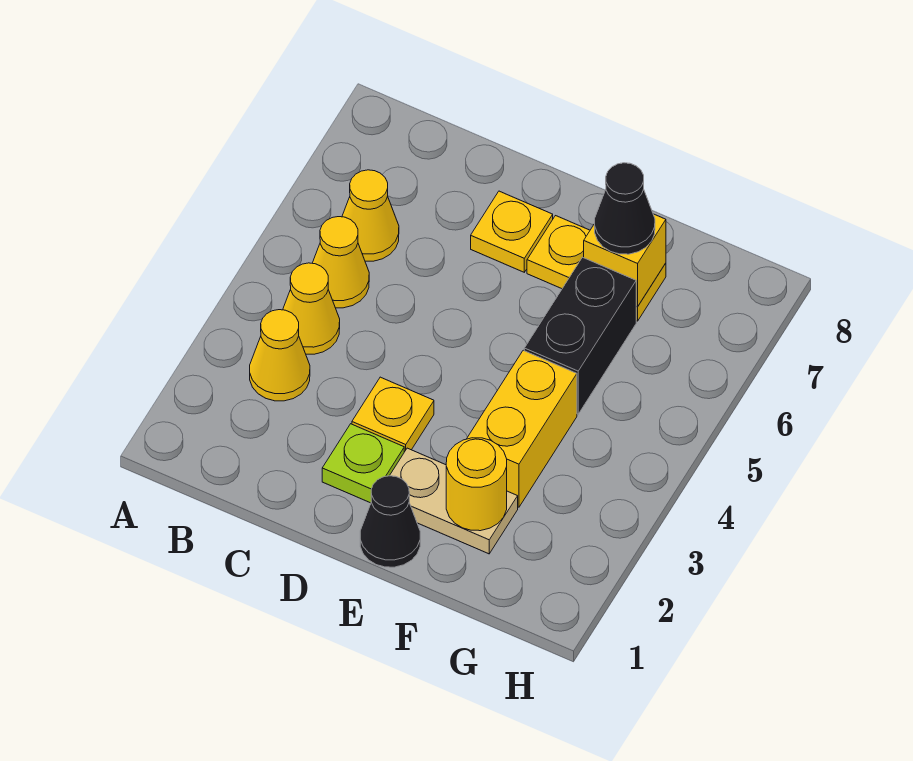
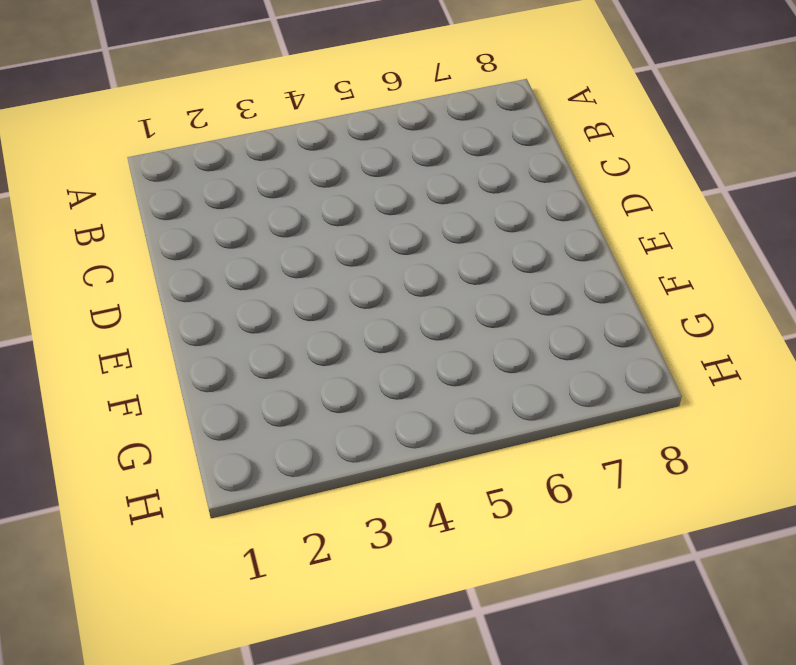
none -> yellow 1x1 cone [250,310,310,401]
none -> yellow 1x1 cone [283,263,340,354]
none -> yellow 1x1 cone [313,217,369,308]

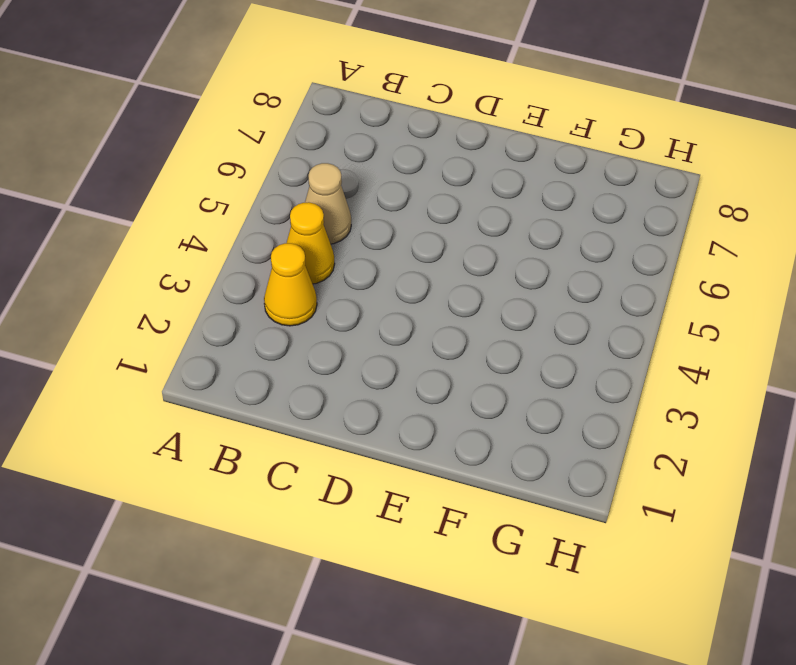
tan 1x1 cone [305,163,351,244] -> yellow 1x1 cone [313,217,369,308]
none -> yellow 1x1 cone [342,170,399,261]
none -> lime 1x1 plate [322,424,404,503]
none -> yellow 1x1 plate [352,377,434,452]

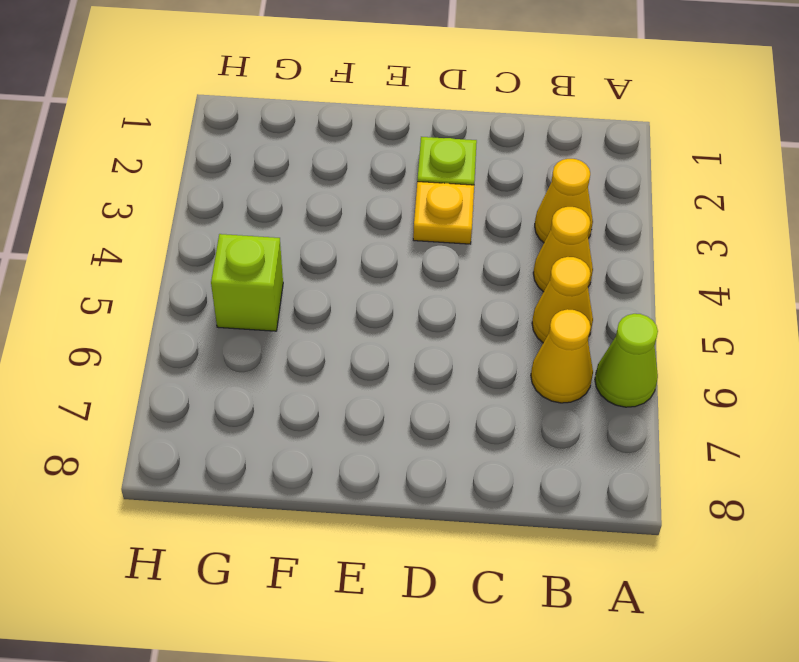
lime 1x1 cone [595,314,658,407] -> none
lime 1x1 brick [211,234,283,331] -> none
none -> yellow 1x1 plate [471,191,553,272]
none -> black 1x1 cone [360,476,420,567]
none -> tan 1x2 plate [390,448,518,554]

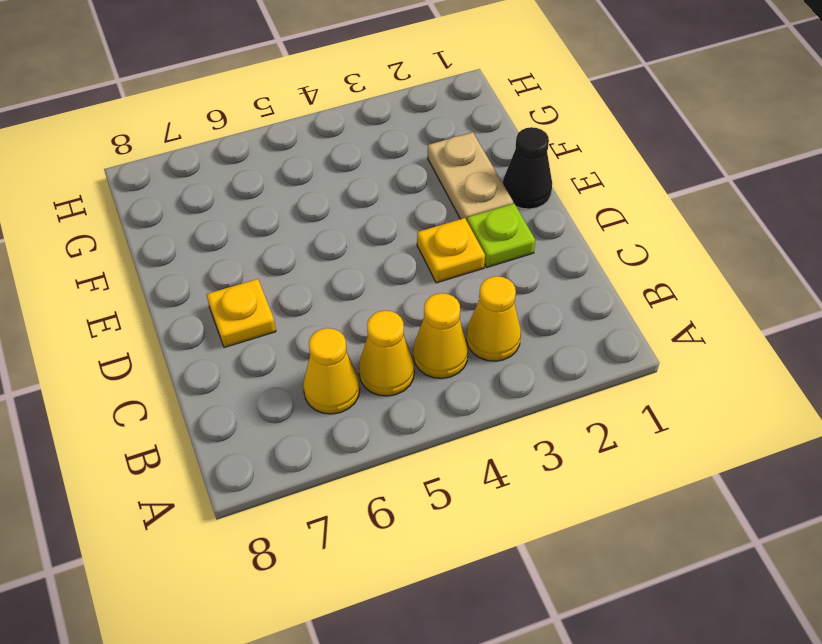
none -> yellow 1x2 plate [527,216,666,321]
none -> yellow 1x2 brick [467,350,577,507]
none -> black 1x2 brick [524,257,636,414]

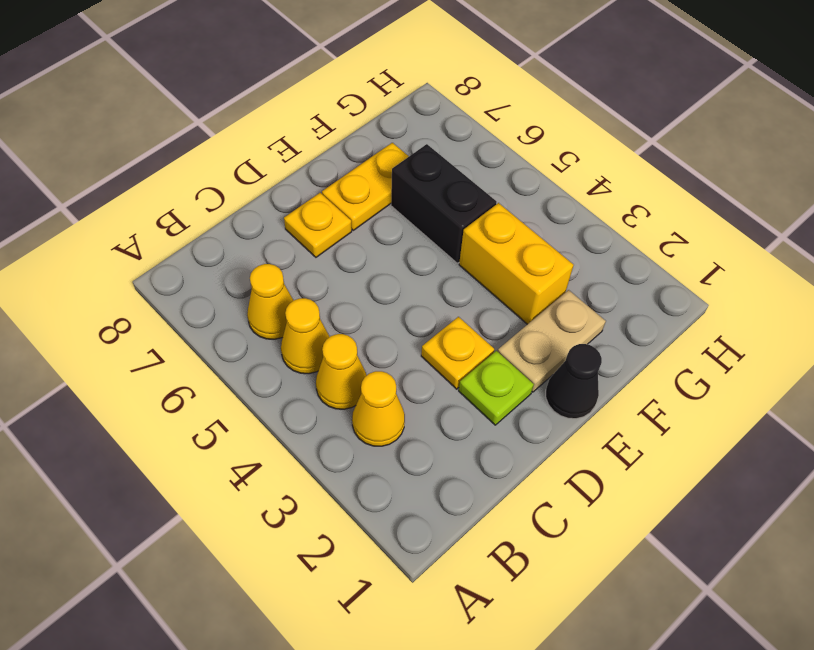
none -> yellow 1x1 round brick [446,438,507,531]
none -> yellow 1x1 brick [584,214,666,307]
none -> black 1x1 cone [595,163,655,254]

